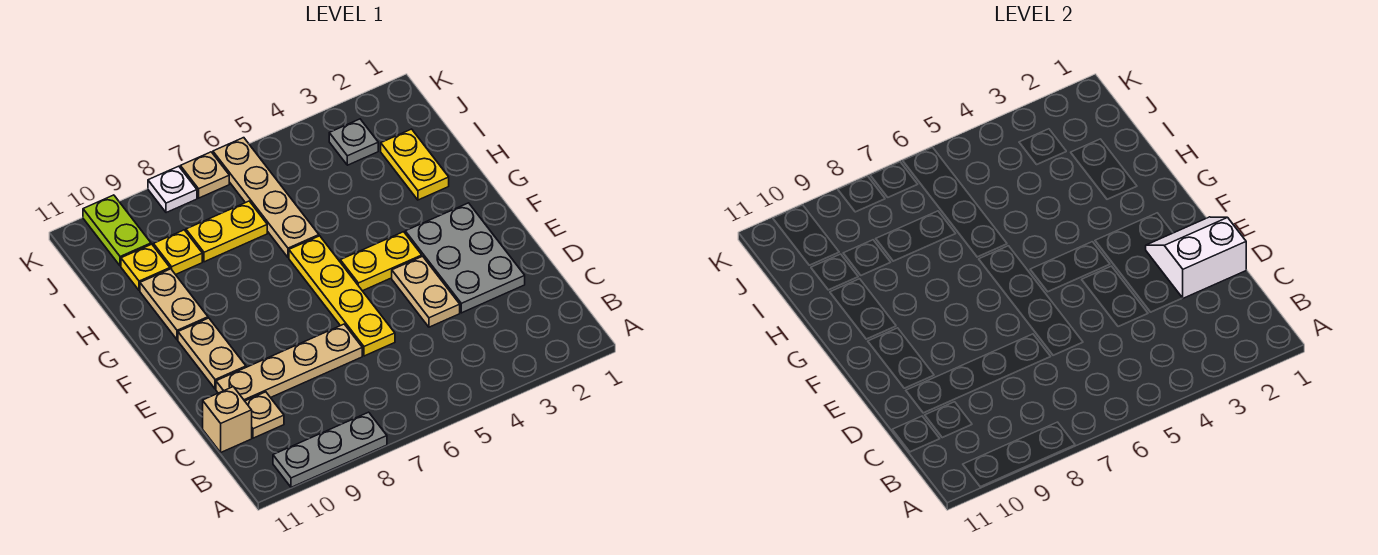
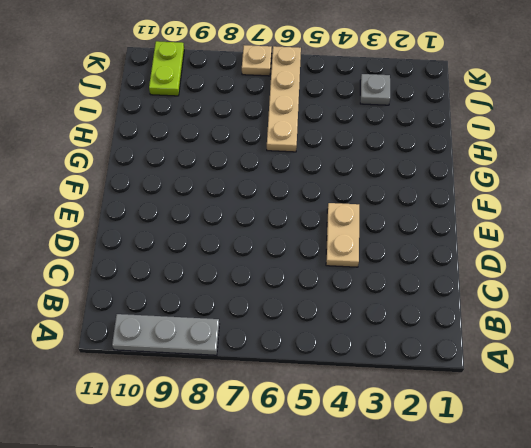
none -> tan 1x1 plate [245,392,284,438]
none -> tan 1x1 brick [203,387,252,452]
none -> grey 2x3 plate [405,203,525,313]

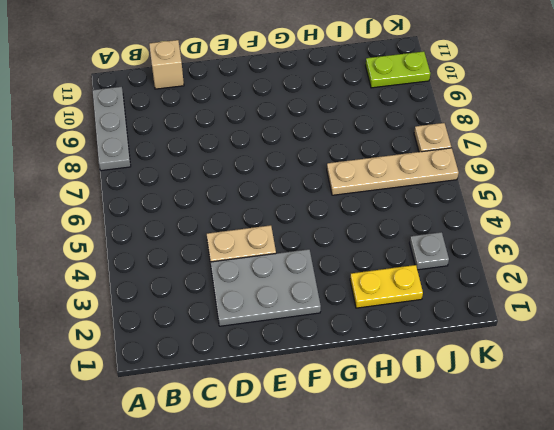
none -> tan 1x1 plate [245,392,284,438]
none -> yellow 1x4 plate [289,236,395,356]
none -> tan 1x4 plate [216,324,362,401]

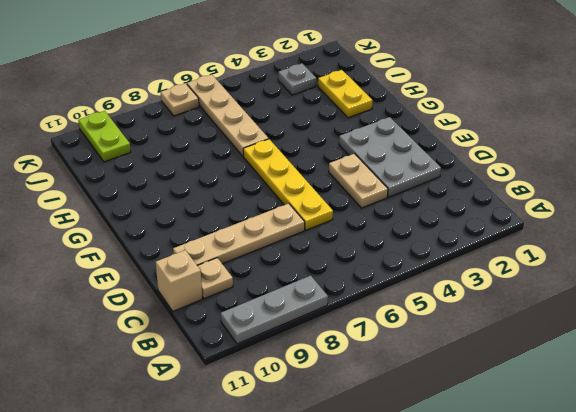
none -> tan 1x2 plate [178,318,246,389]
none -> yellow 1x2 plate [340,232,422,291]
none -> tan 1x2 plate [140,269,208,340]

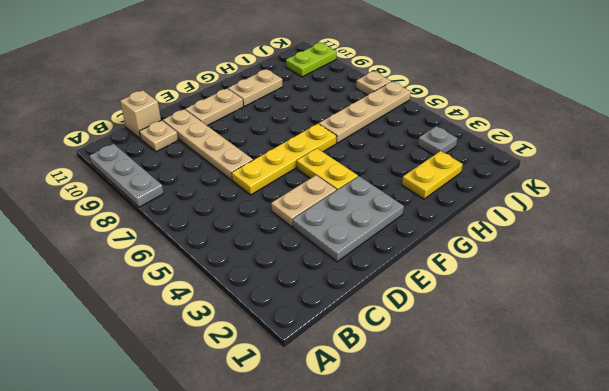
none -> yellow 1x2 plate [186,201,267,262]
none -> yellow 1x1 plate [153,230,202,275]
none -> yellow 1x1 plate [121,244,170,291]

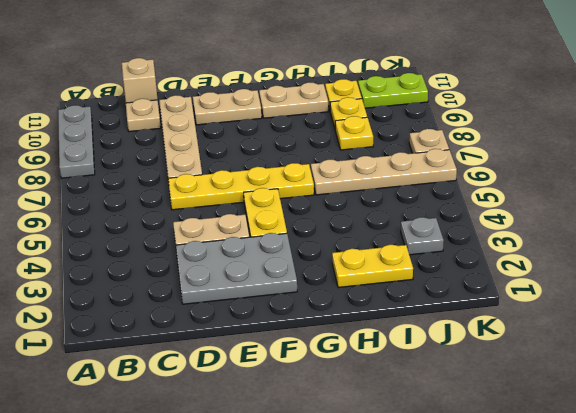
yellow 1x1 plate [335,116,373,150] -> yellow 1x2 plate [186,201,267,262]
none -> white 1x1 plate [148,166,197,213]
none -> white 2x2 slope [1146,217,1246,298]

